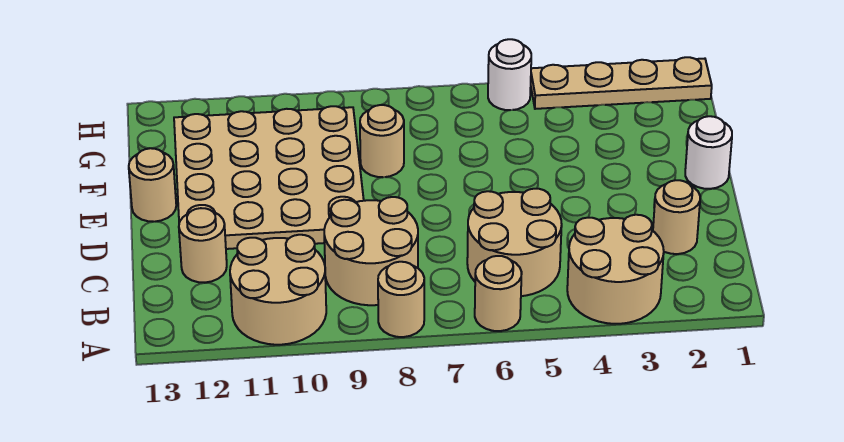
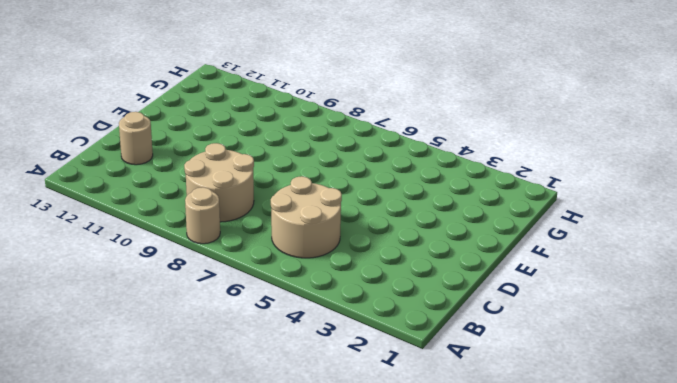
none -> tan 2x2 round brick [567,215,664,324]
none -> tan 1x1 round brick [475,256,522,331]
none -> tan 2x2 round brick [230,235,326,345]

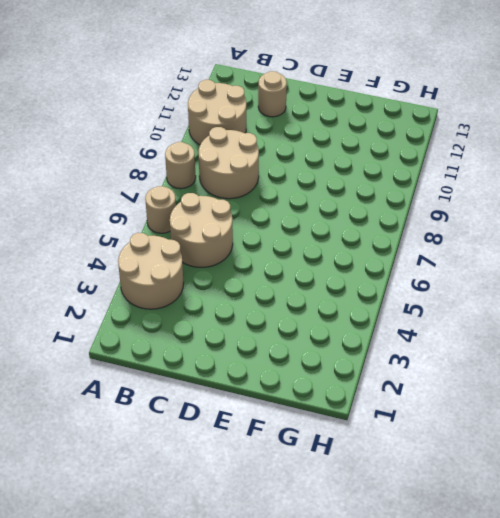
none -> tan 1x1 round brick [653,180,700,254]
none -> tan 4x4 plate [174,106,364,249]
none -> white 1x1 round brick [685,116,732,189]

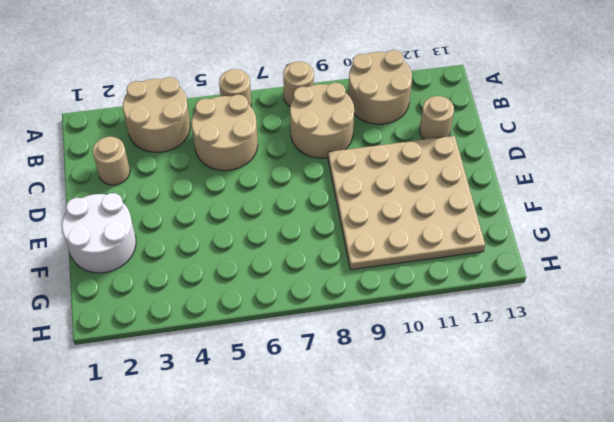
white 2x2 round brick [62,193,136,273] -> white 1x1 round brick [685,116,732,189]
none -> tan 1x1 round brick [129,148,176,222]
none -> tan 1x1 round brick [360,105,404,177]
none -> tan 1x4 plate [531,57,712,109]

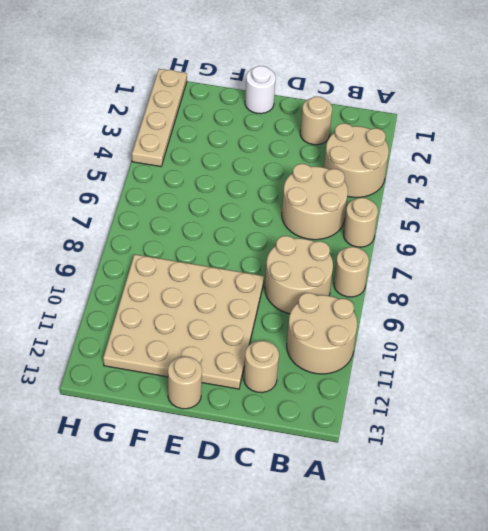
none -> tan 1x1 round brick [360,105,404,177]
none -> white 1x1 round brick [488,39,531,110]

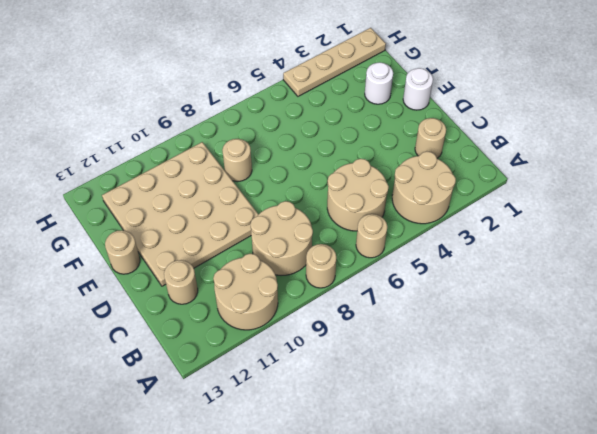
white 1x1 round brick [365,62,393,104] -> white 1x1 round brick moved to [488,39,531,110]

